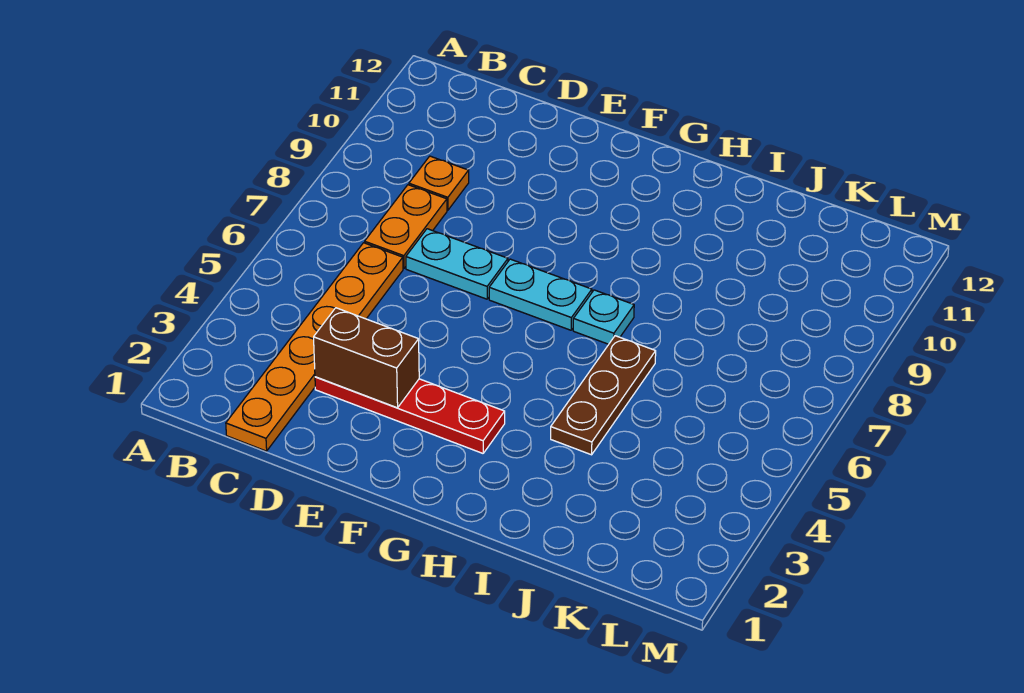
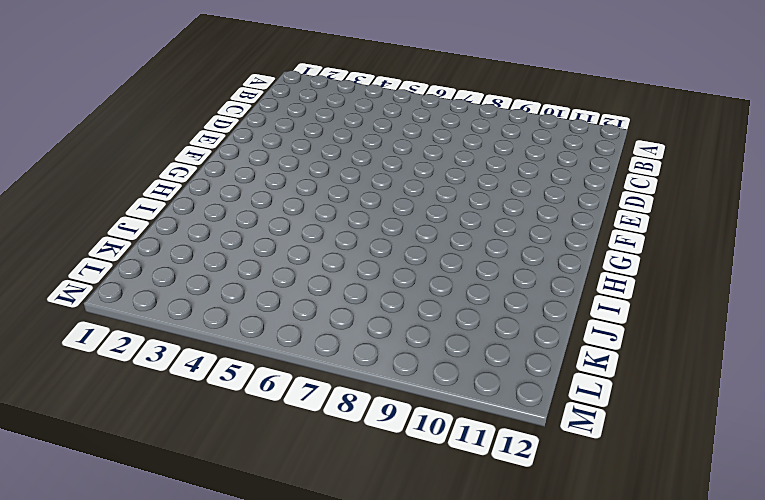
none -> orange 1x6 plate [226,243,403,451]
none -> orange 1x2 plate [365,185,447,268]

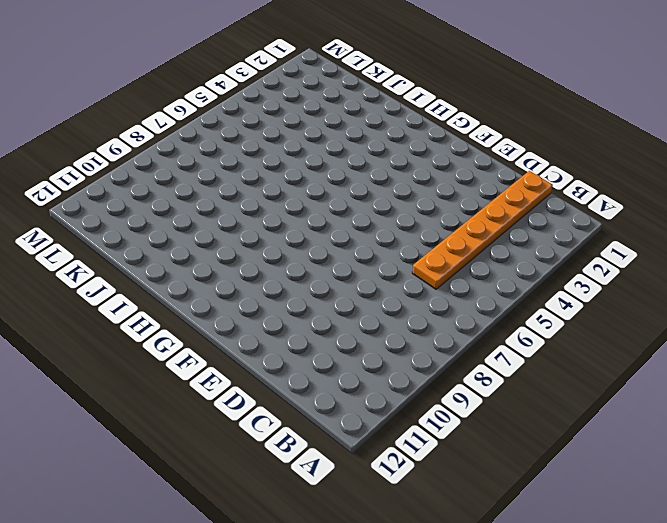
none -> orange 1x2 plate [365,185,447,268]
none -> orange 1x1 plate [409,156,469,210]

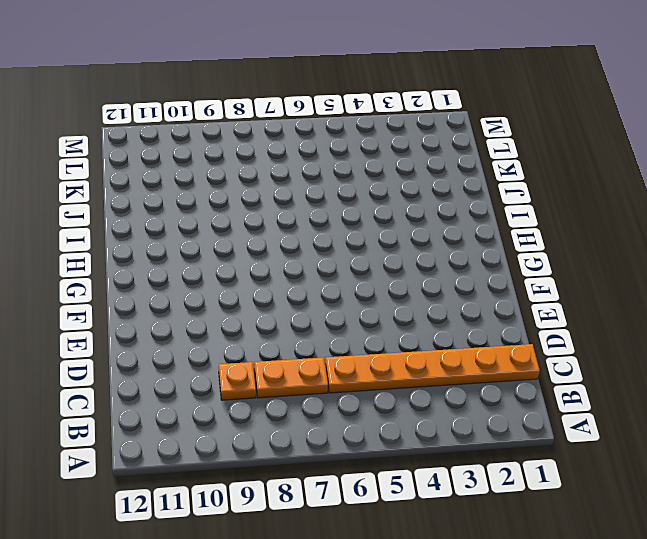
none -> red 1x4 plate [315,377,505,453]
none -> cyan 1x2 plate [406,229,508,299]

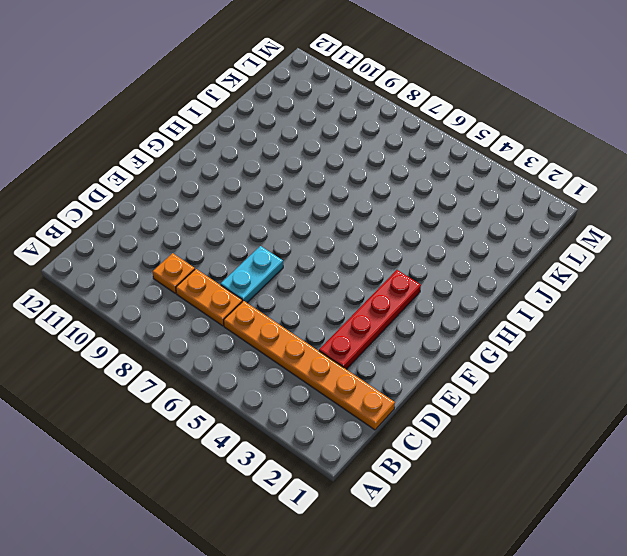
none -> cyan 1x2 plate [489,259,592,330]
none -> cyan 1x1 plate [573,290,634,344]

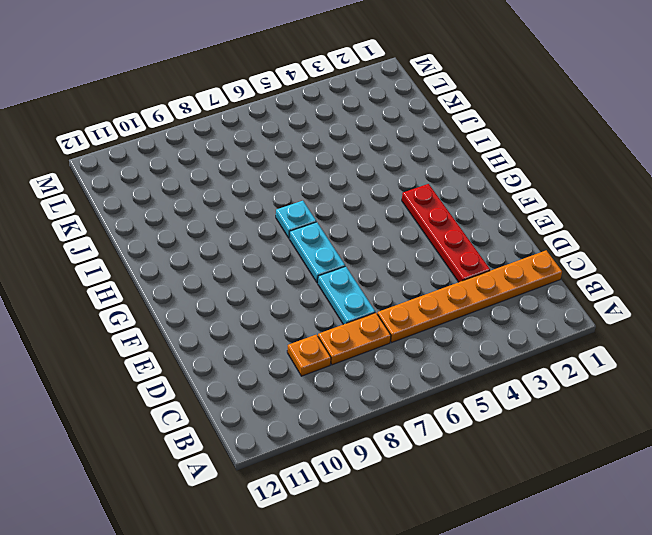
none -> brown 1x3 plate [551,336,656,455]
none -> brown 1x2 brick [314,308,419,408]

